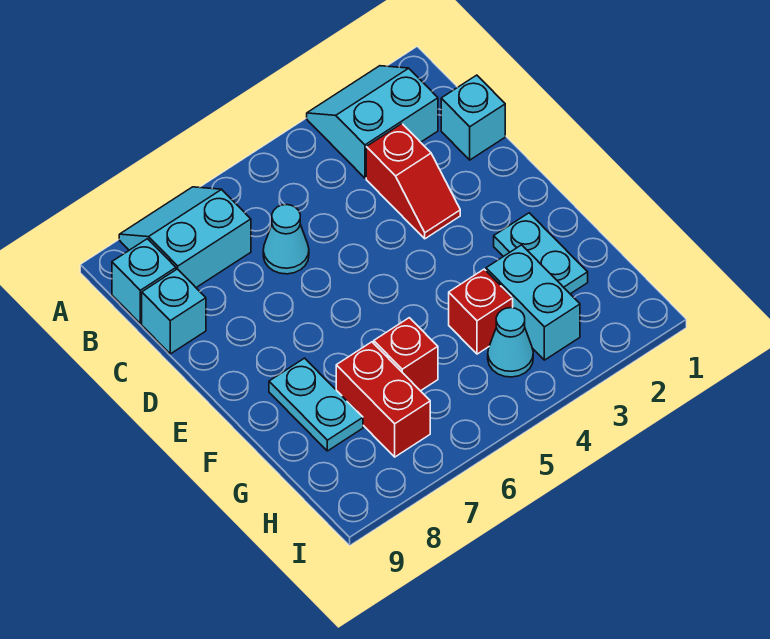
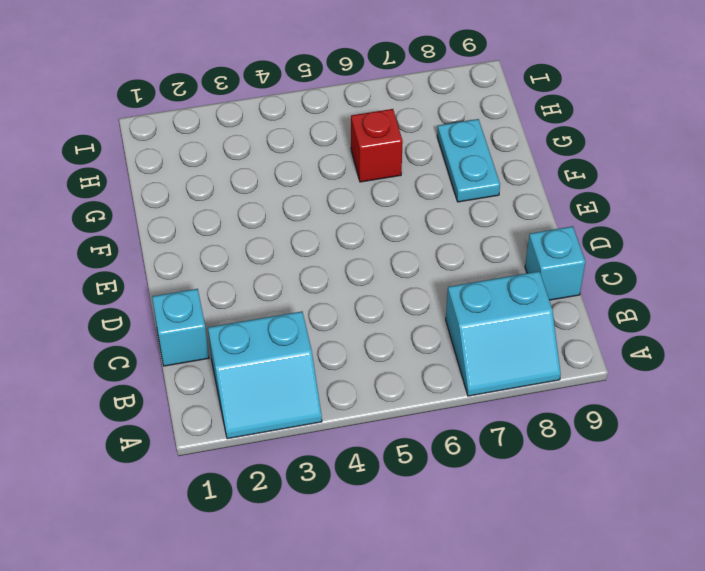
none -> cyan 1x1 brick [112,239,176,324]
none -> red 1x2 slope [366,124,460,239]
none -> cyan 1x1 cone [263,205,309,274]

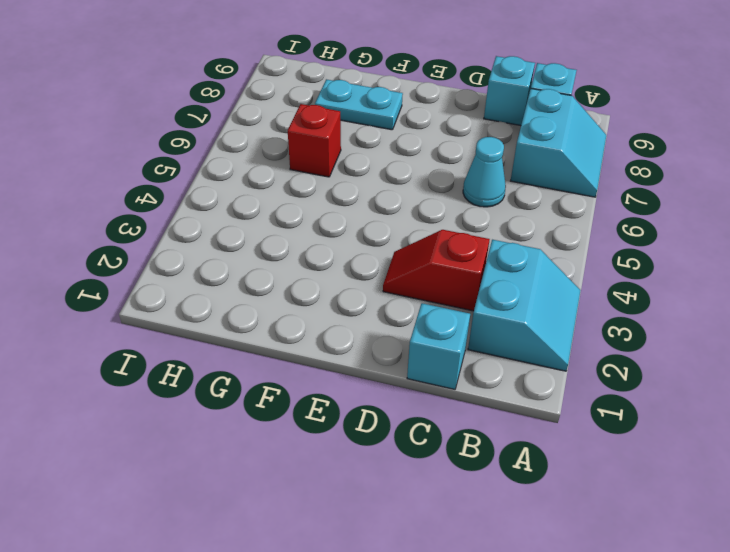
none -> cyan 1x2 plate [494,213,588,294]
none -> cyan 1x2 brick [486,245,580,360]
none -> red 1x1 brick [449,269,513,354]

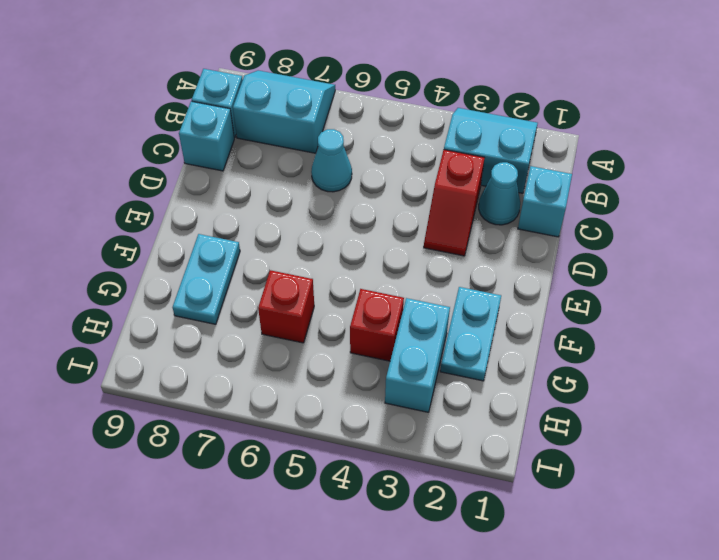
cyan 1x1 cone [479,162,520,225] -> cyan 1x1 cone moved to [488,308,533,377]
none -> red 1x2 brick [336,342,430,457]

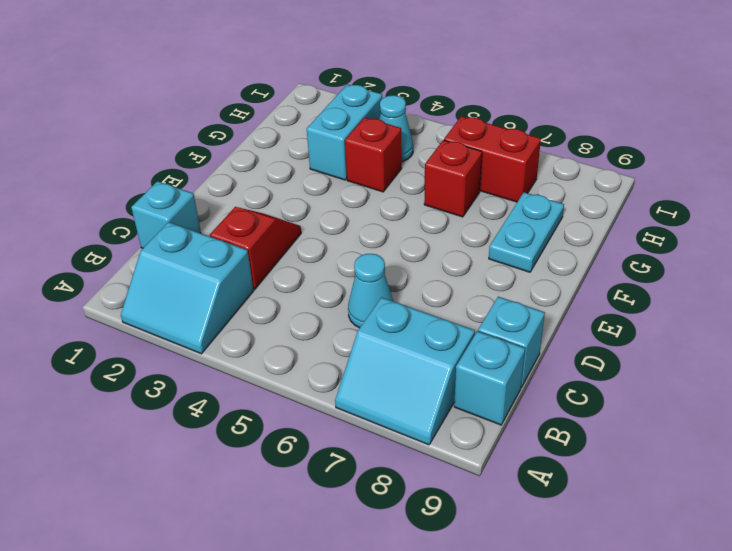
red 1x2 brick [444,116,541,202] -> red 1x2 brick turned to [336,342,430,457]
none -> cyan 1x2 plate [494,213,588,294]

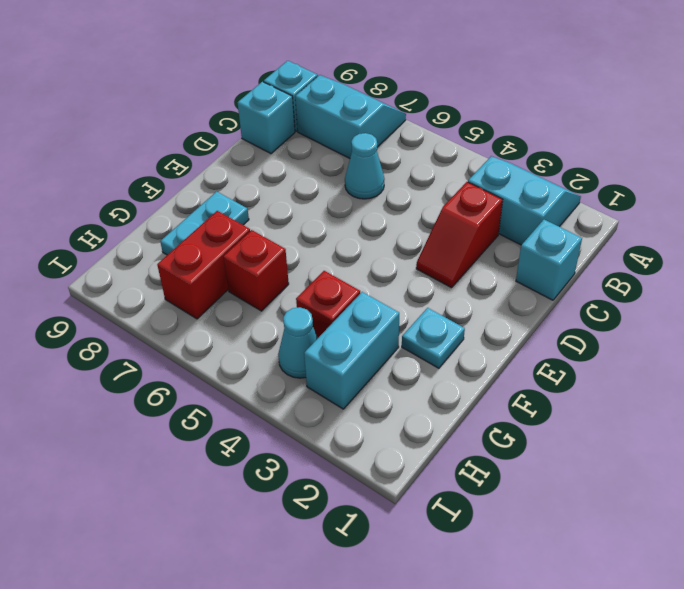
cyan 1x1 plate [402,308,465,368] -> cyan 1x2 plate [494,213,588,294]

